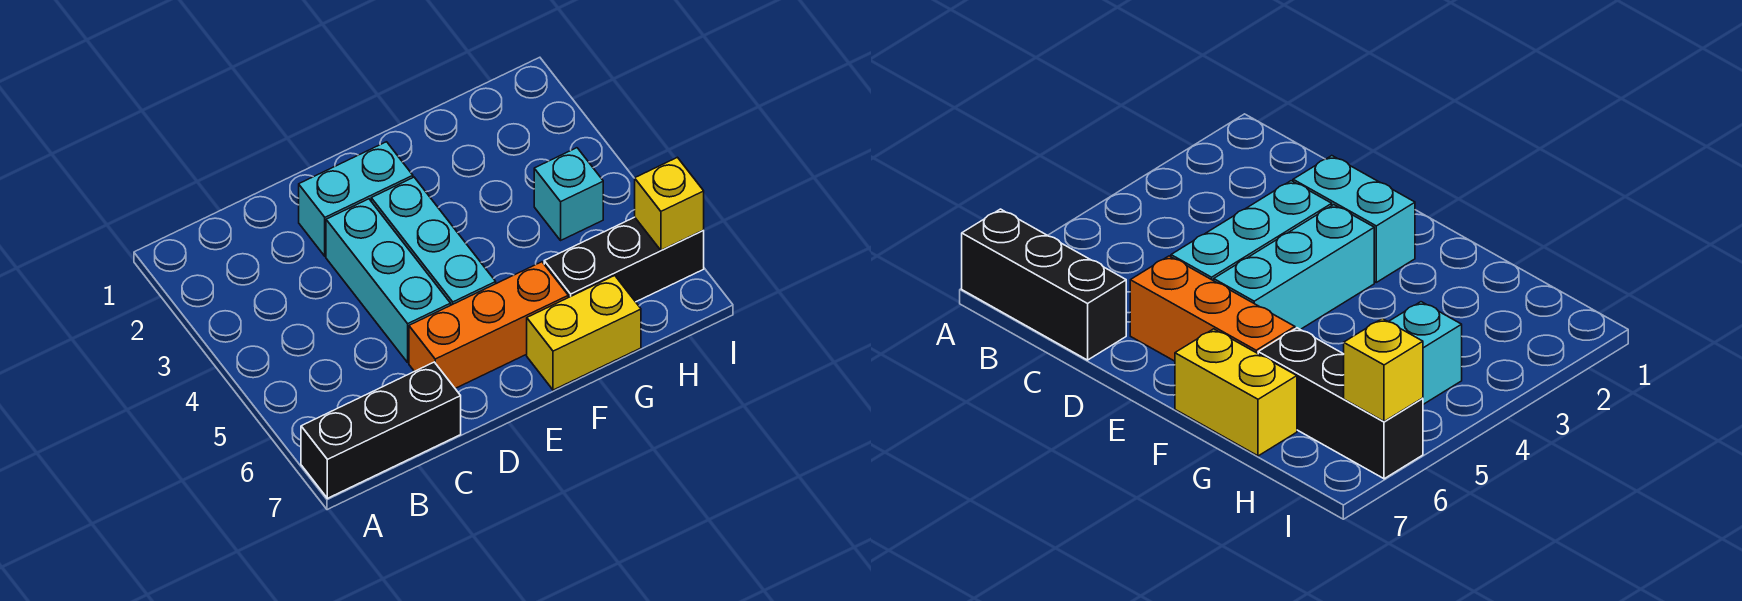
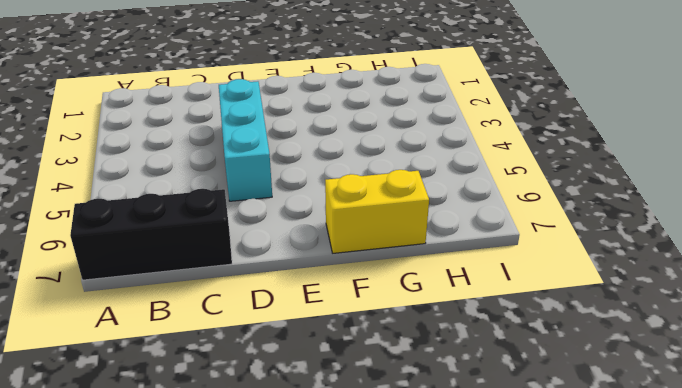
none -> cyan 1x2 brick [299,142,413,256]
none -> orange 1x3 brick [409,262,568,388]

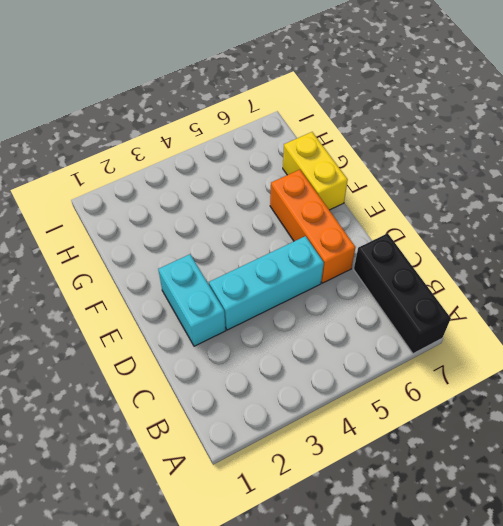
none -> cyan 1x3 brick [371,177,496,305]
none -> black 1x3 brick [544,217,704,302]

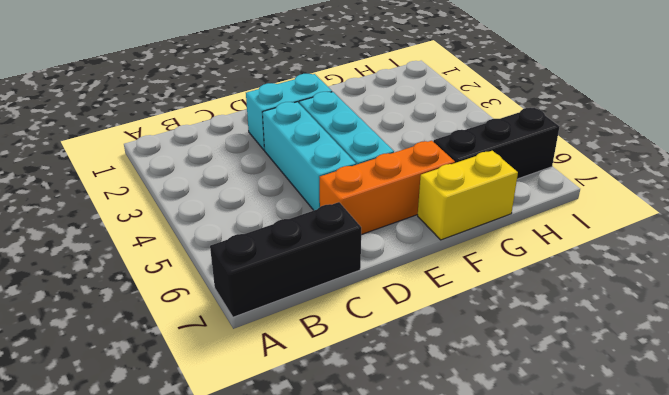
none -> cyan 1x1 brick [534,148,603,240]
none -> yellow 1x1 brick [635,157,704,250]

